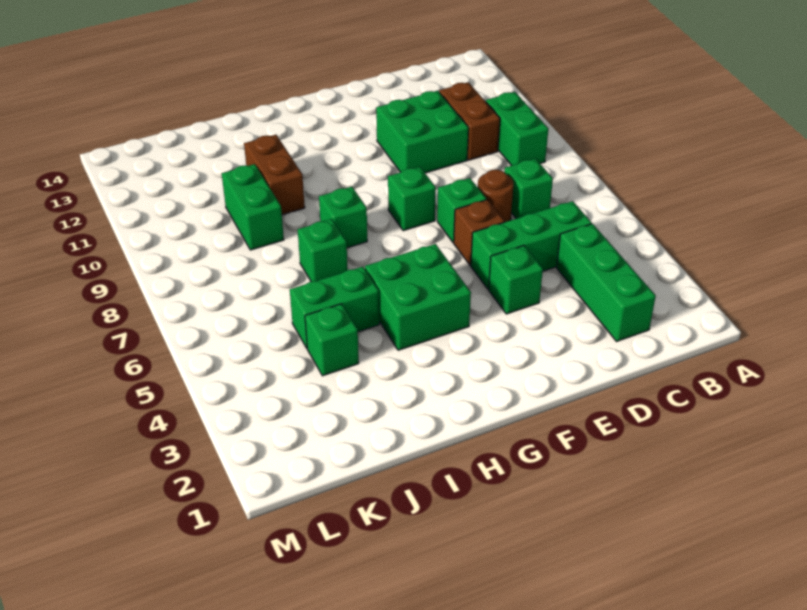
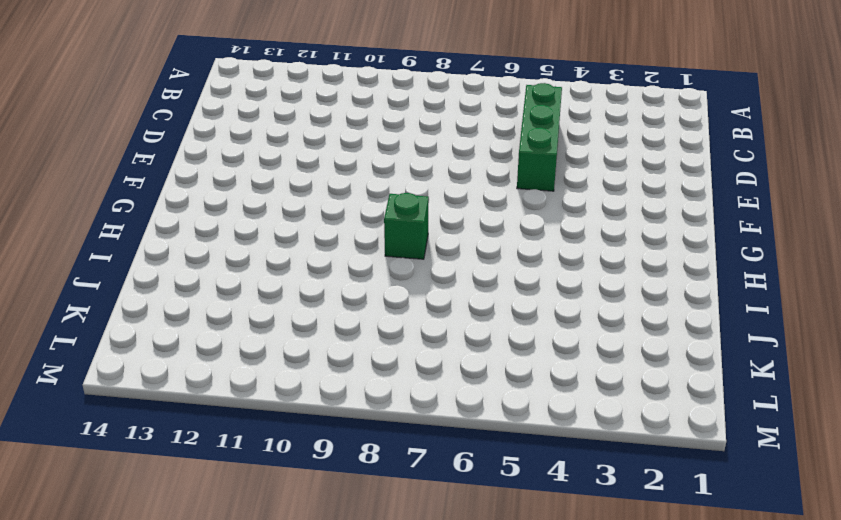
none -> green 1x2 brick [486,92,548,166]
none -> green 1x3 brick [557,224,656,341]
none -> green 1x1 brick [504,159,553,219]

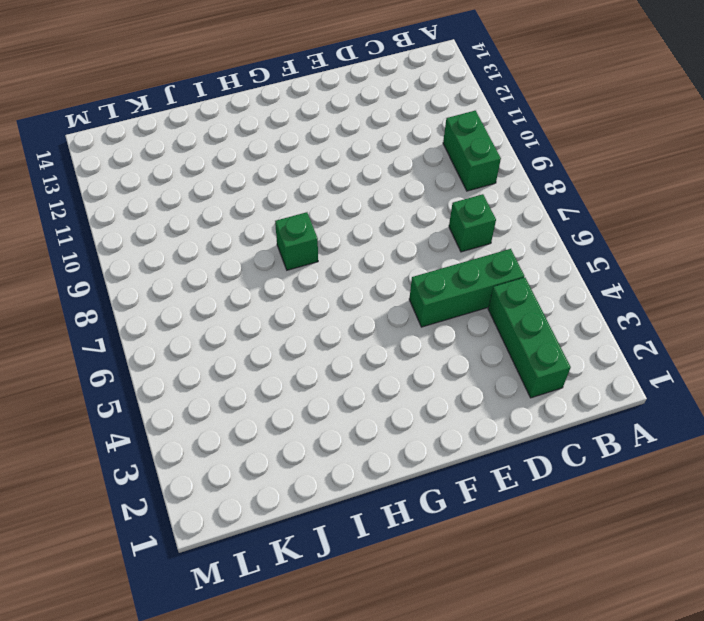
none -> brown 1x2 brick [439,82,500,160]
none -> brown 1x1 round brick [478,170,513,222]
none -> green 2x2 brick [376,91,468,173]

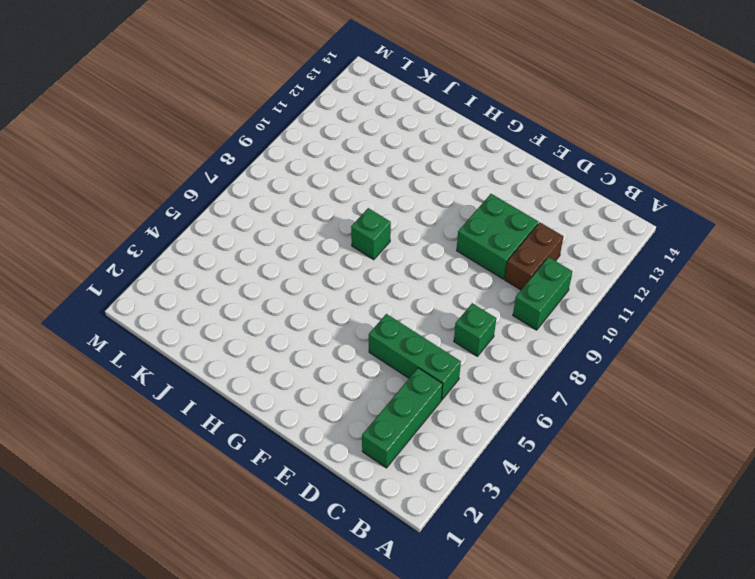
none -> brown 1x1 round brick [478,170,513,222]
none -> green 1x1 brick [489,246,543,314]
none -> brown 1x1 brick [454,200,505,265]

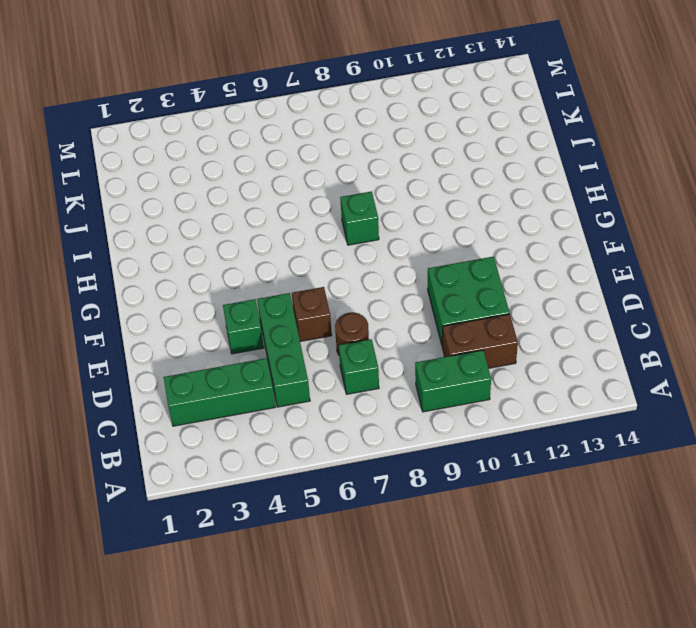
none -> green 1x1 brick [437,178,487,242]
none -> green 1x1 brick [388,167,436,231]
none -> green 2x2 brick [365,244,471,350]

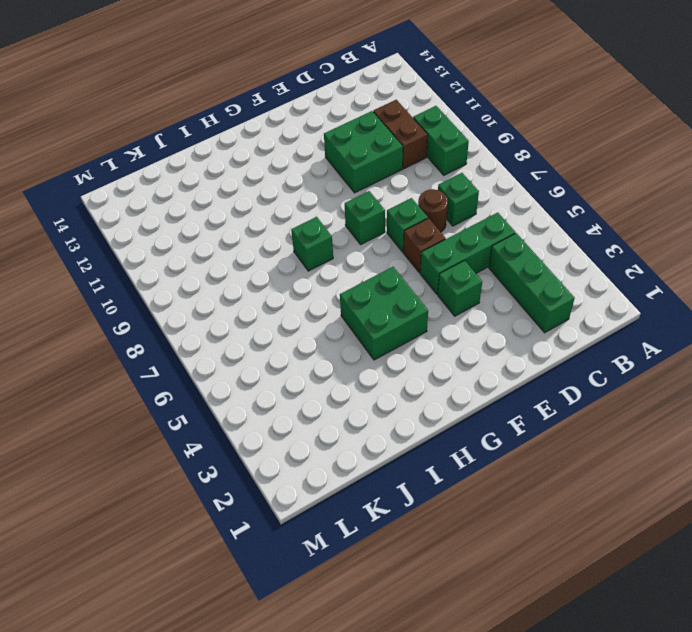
none -> green 1x2 brick [290,267,379,348]
none -> green 1x1 brick [298,219,348,282]
none -> brown 1x2 brick [244,135,305,215]

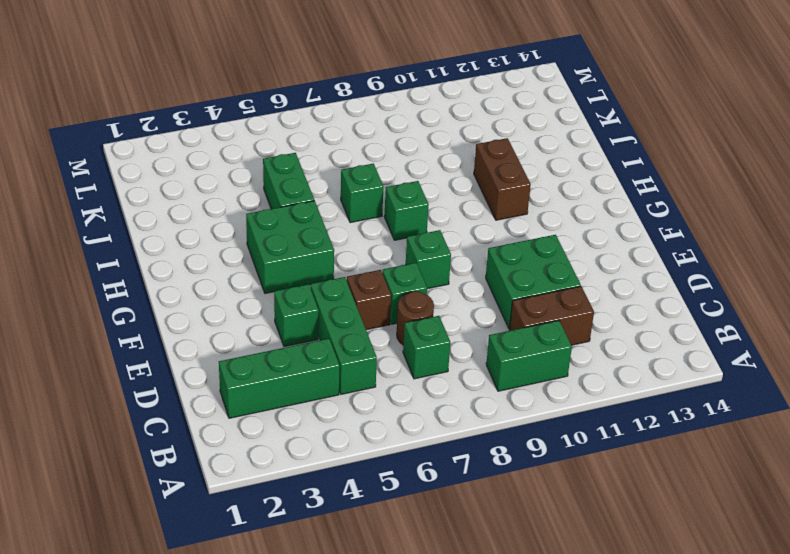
brown 1x2 brick [474,138,531,220] -> brown 1x2 brick turned to [244,135,305,215]
none -> green 1x1 brick [305,304,359,376]
none -> green 1x2 brick [222,164,284,250]

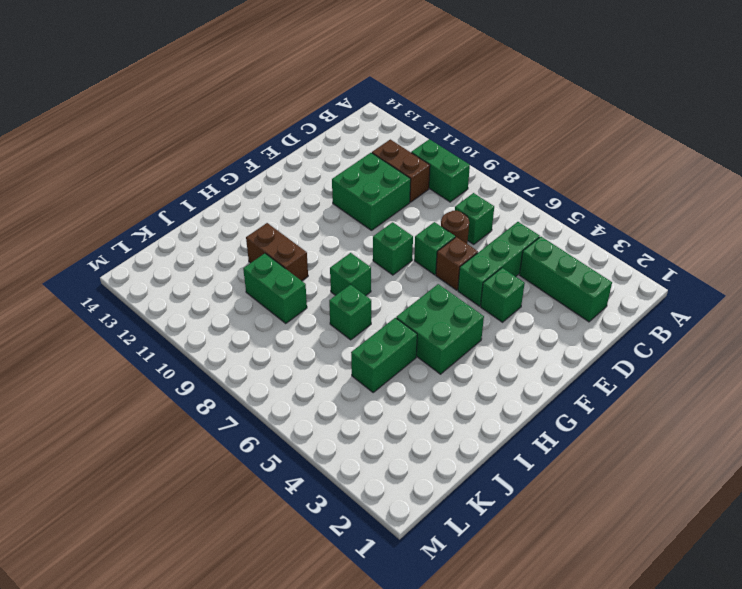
none -> green 1x1 brick [305,304,359,376]

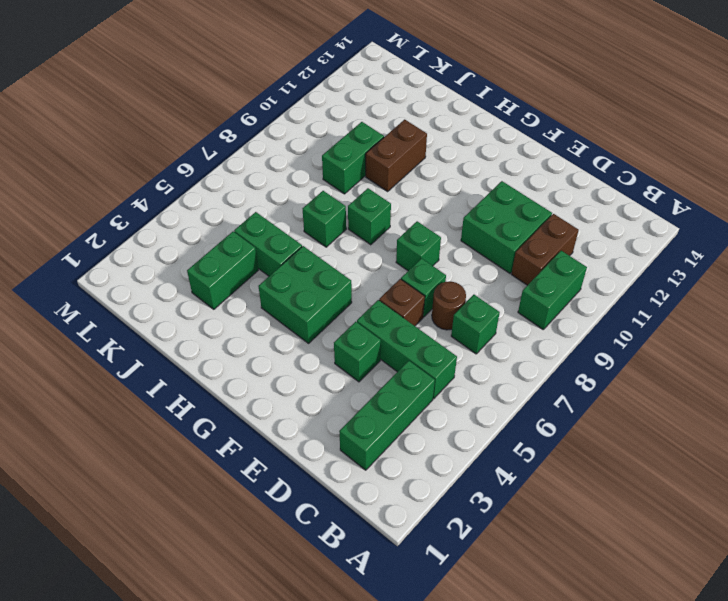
green 1x2 brick [187,232,258,309] -> green 1x1 brick [305,304,359,376]

